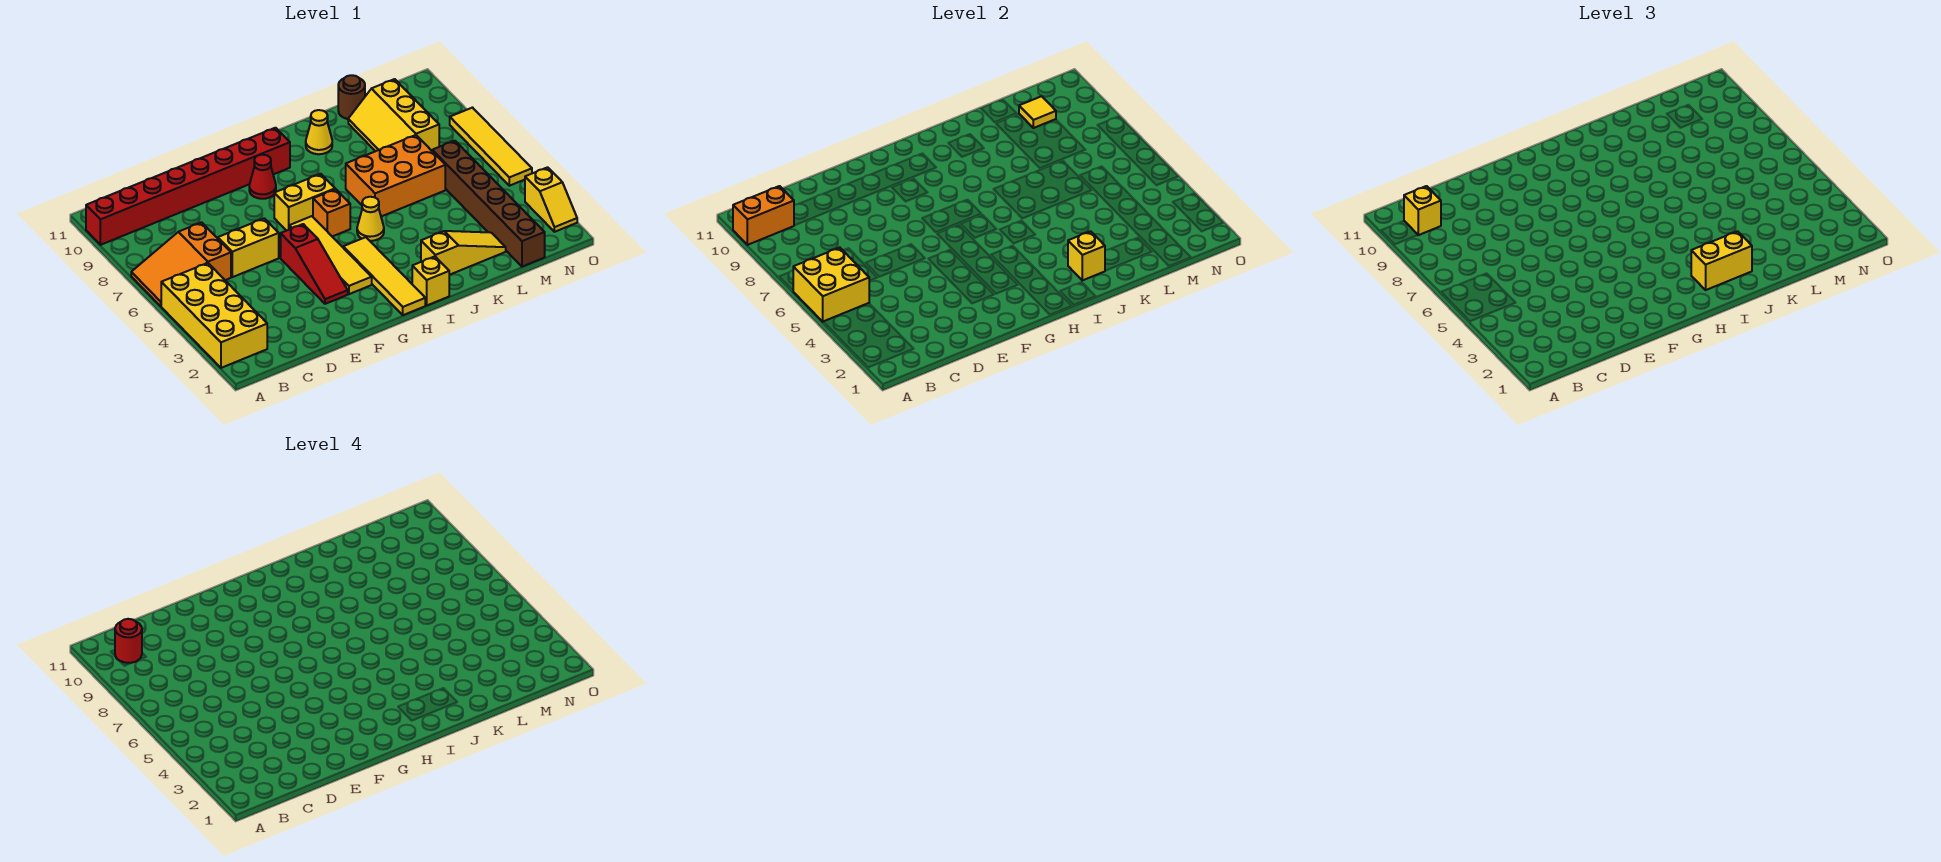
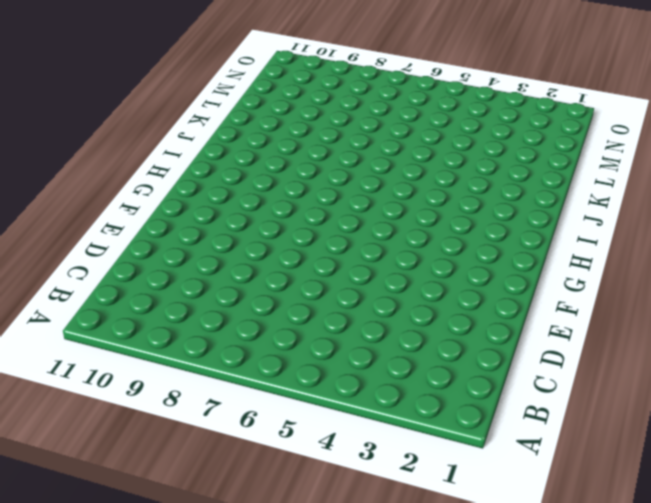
none -> yellow 2x4 brick [161,263,267,368]
none -> orange 2x3 slope [131,222,231,306]
none -> red 1x8 brick [86,128,290,245]

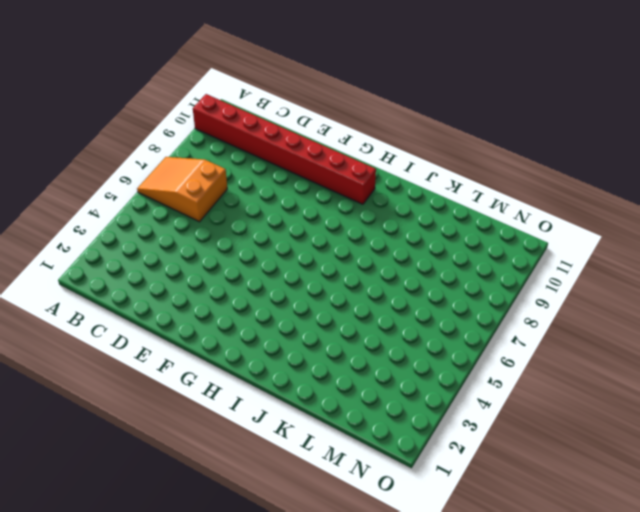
none -> yellow 2x4 brick [161,263,267,368]
none -> yellow 1x2 brick [218,218,279,277]
none -> red 1x3 slope [281,224,348,304]

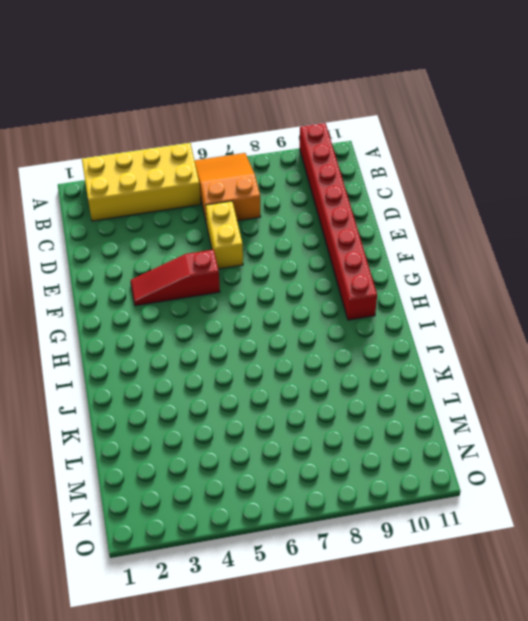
none -> yellow 1x4 tile [289,216,372,294]
none -> yellow 1x2 brick [274,174,335,231]
none -> red 1x1 cone [249,155,276,199]

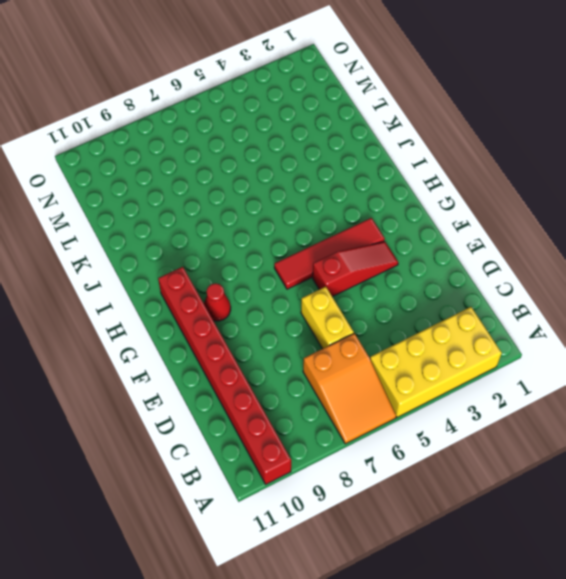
red 1x4 tile [274,218,385,289] -> yellow 1x4 tile [289,216,372,294]
none -> yellow 1x2 brick [274,174,335,231]
none -> yellow 1x4 tile [343,237,425,315]
none -> orange 1x1 brick [313,189,350,236]

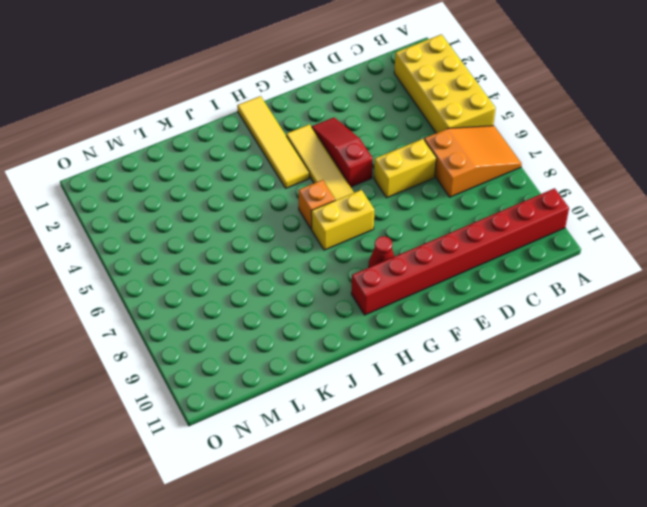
none -> yellow 1x1 brick [412,256,449,305]
none -> yellow 1x1 cone [357,197,384,241]
none -> yellow 1x3 slope [421,231,506,275]

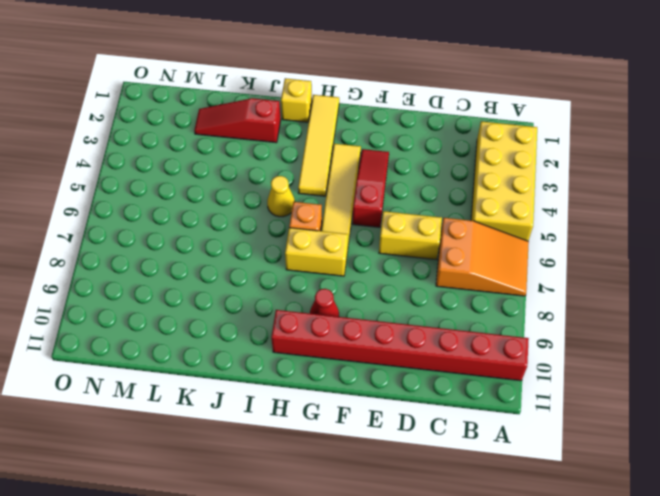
red 1x3 slope [194,98,281,143] -> yellow 1x3 slope [421,231,506,275]
none -> orange 2x3 brick [346,135,445,217]
none -> yellow 1x1 cone [306,110,332,154]
none -> yellow 2x3 slope [348,79,439,151]

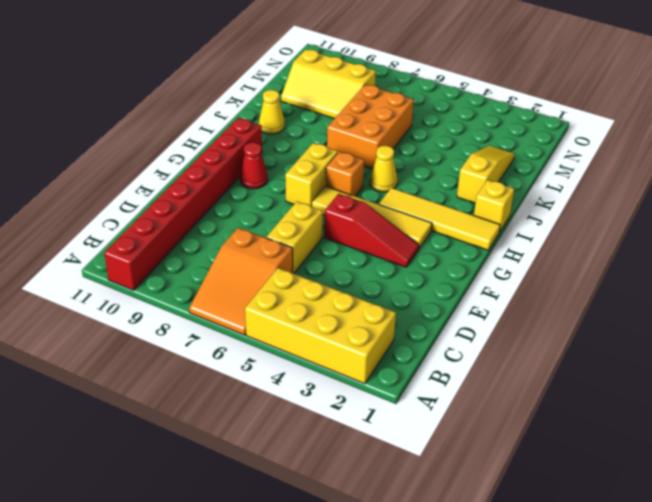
none -> brown 1x1 round brick [338,75,365,119]
none -> brown 1x6 brick [432,141,545,267]
none -> yellow 1x2 slope [525,167,577,232]

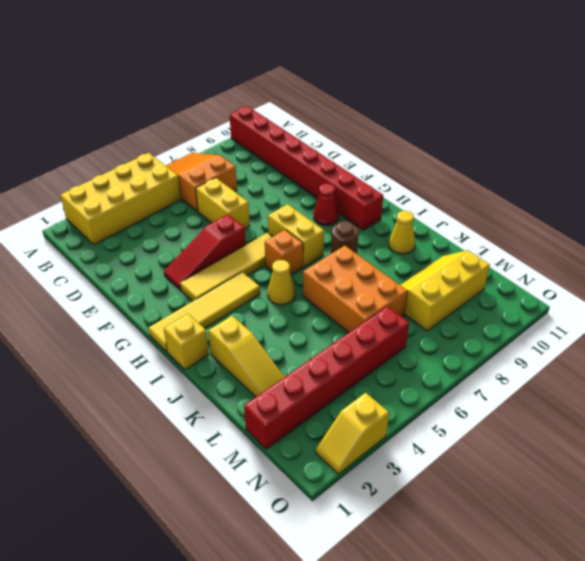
brown 1x1 round brick [331,221,359,254] -> brown 1x1 round brick moved to [338,75,365,119]
red 1x6 brick [244,306,409,449] -> brown 1x6 brick [432,141,545,267]
none -> yellow 1x4 tile [450,108,532,186]
none -> yellow 2x2 brick [793,248,869,322]
none -> orange 1x2 brick [733,186,794,245]

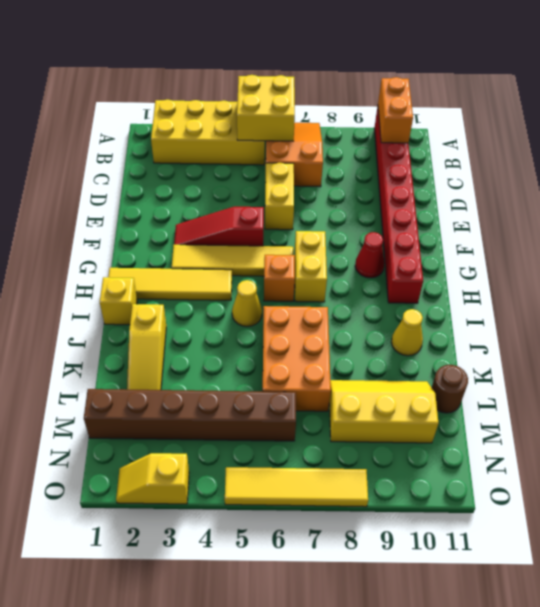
none -> yellow 1x1 brick [1068,231,1105,280]
none -> yellow 1x1 tile [1019,96,1056,128]
none -> yellow 1x1 brick [1404,186,1441,235]

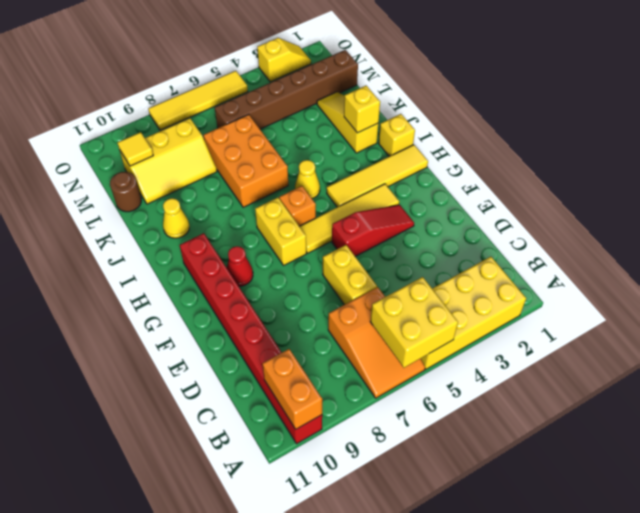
none -> yellow 1x1 brick [1404,186,1441,235]
none -> yellow 1x2 brick [1691,231,1752,290]
none -> red 1x1 round brick [115,619,142,663]

